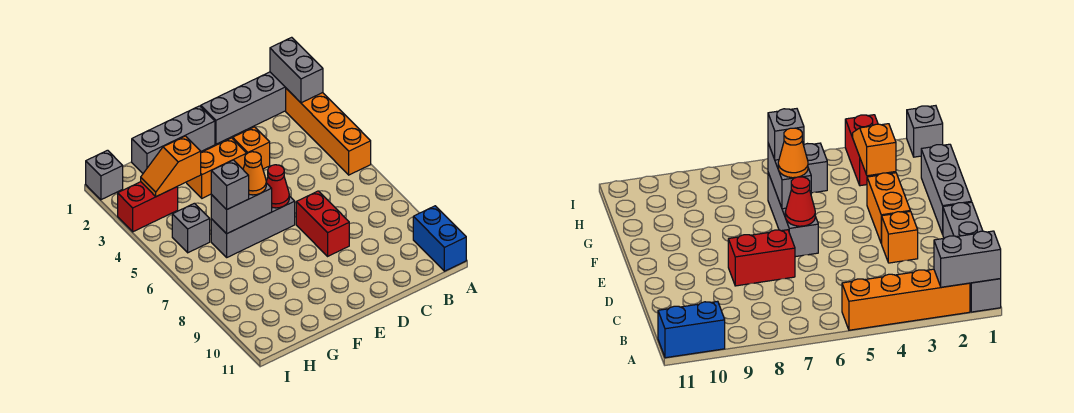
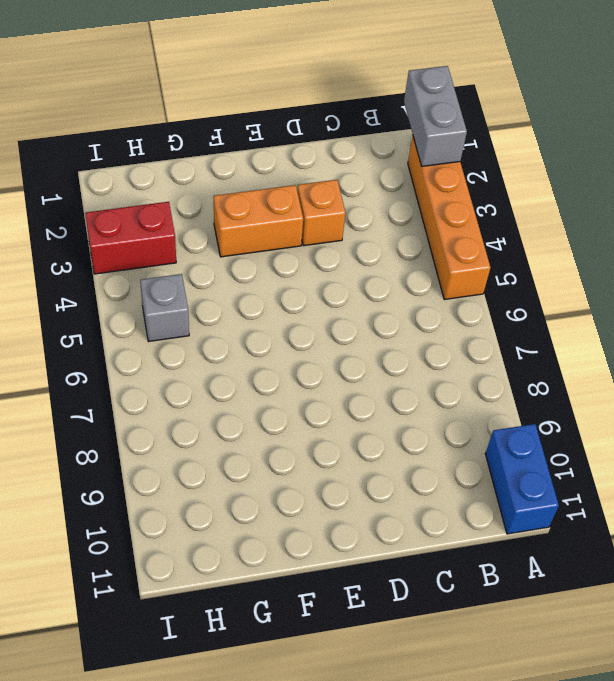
none -> grey 1x4 brick [201,72,286,144]
none -> red 1x2 brick [296,191,349,256]
none -> grey 1x3 brick [132,106,215,173]

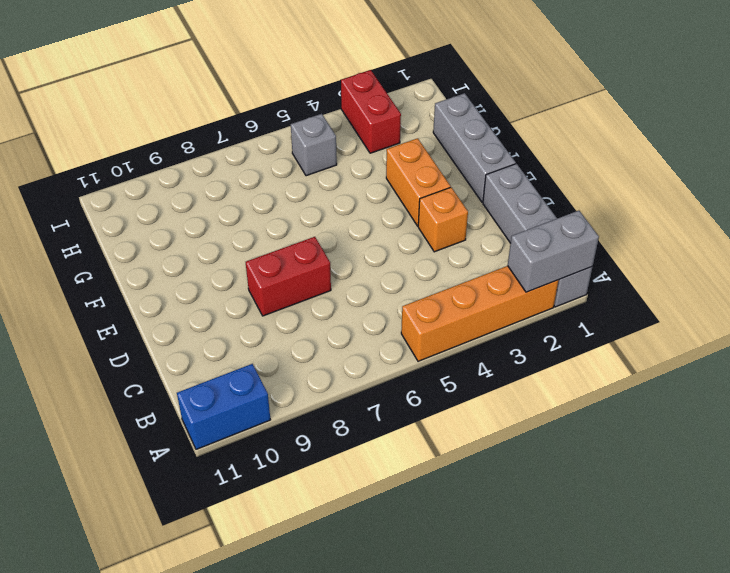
none -> grey 1x3 brick [211,196,295,257]
none -> grey 1x1 brick [86,150,123,200]
none -> red 1x1 cone [266,165,289,208]

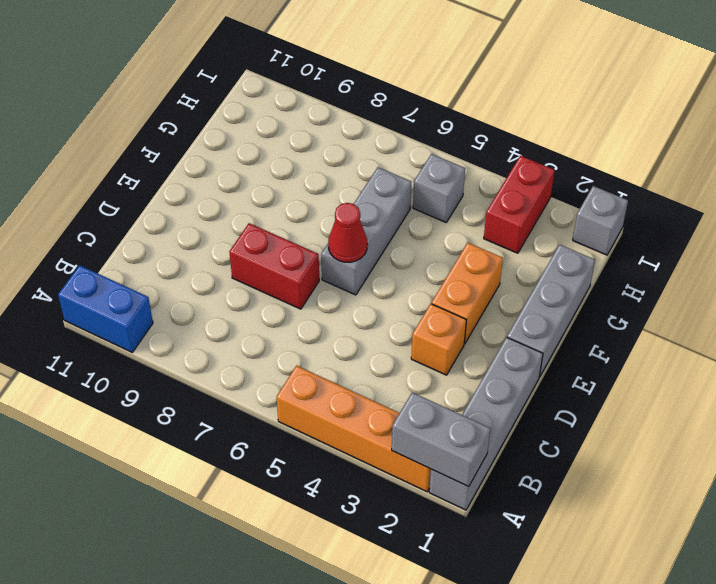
none -> grey 1x2 brick [211,183,272,234]
none -> orange 1x2 slope [141,136,201,197]
none -> orange 1x1 cone [243,152,266,195]

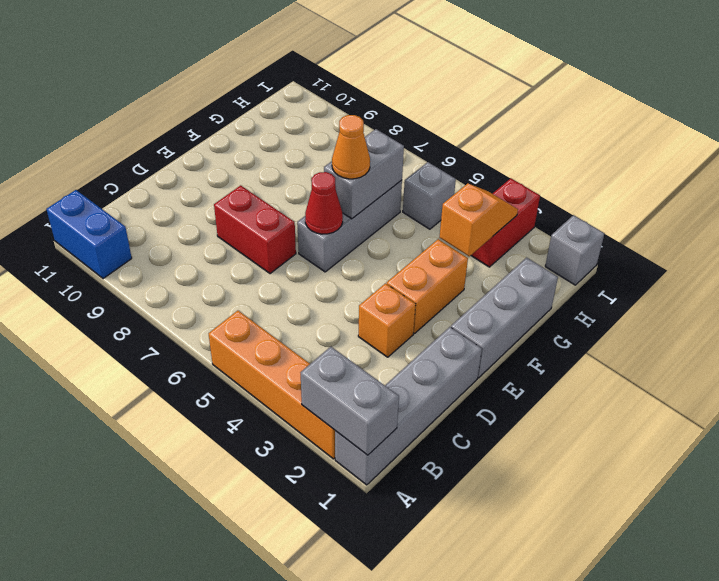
none -> grey 1x1 brick [211,160,249,210]

